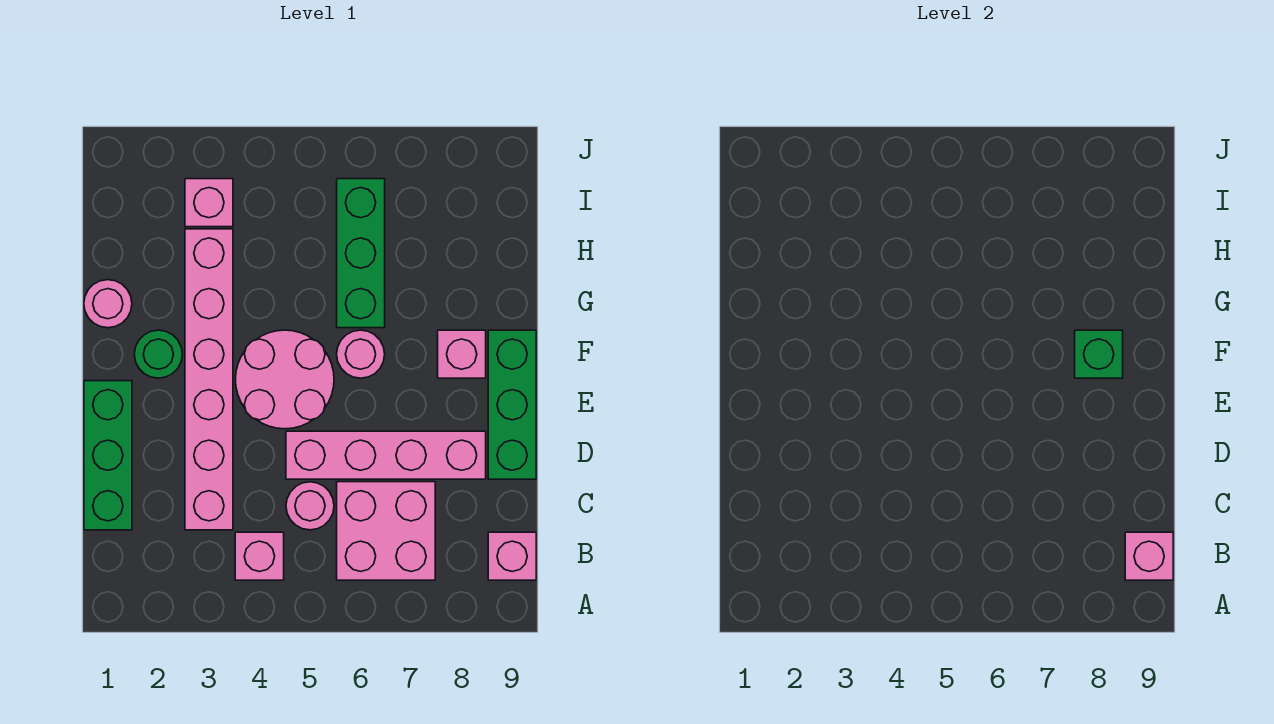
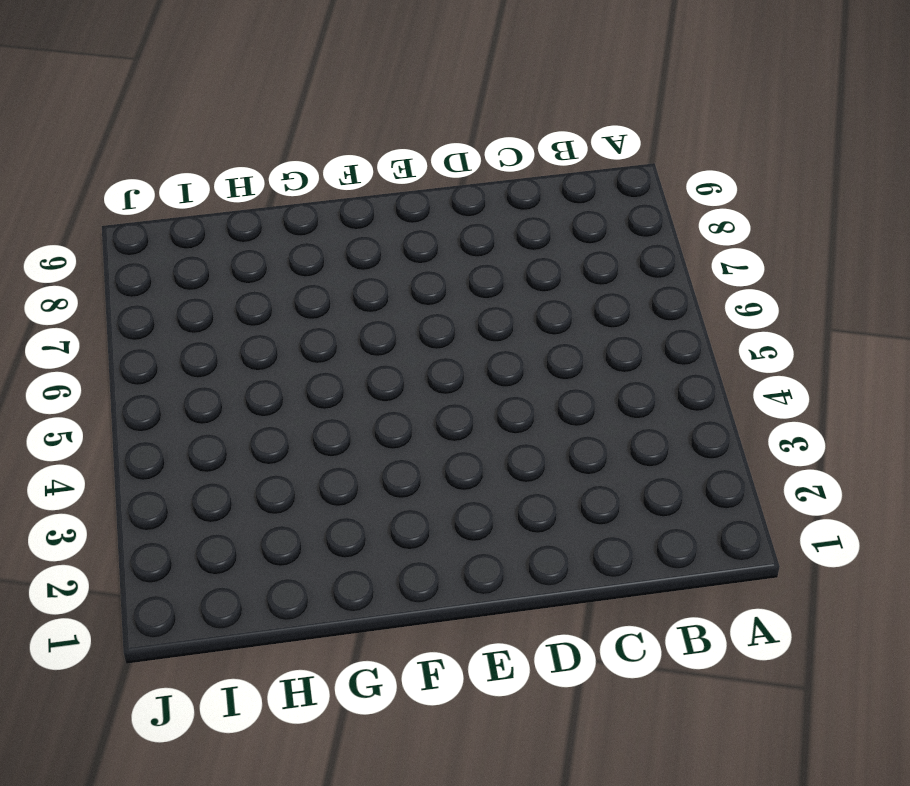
none -> pink 1x1 brick [235,532,284,580]
none -> pink 2x2 brick [337,482,435,580]
none -> pink 1x1 brick [488,532,536,580]

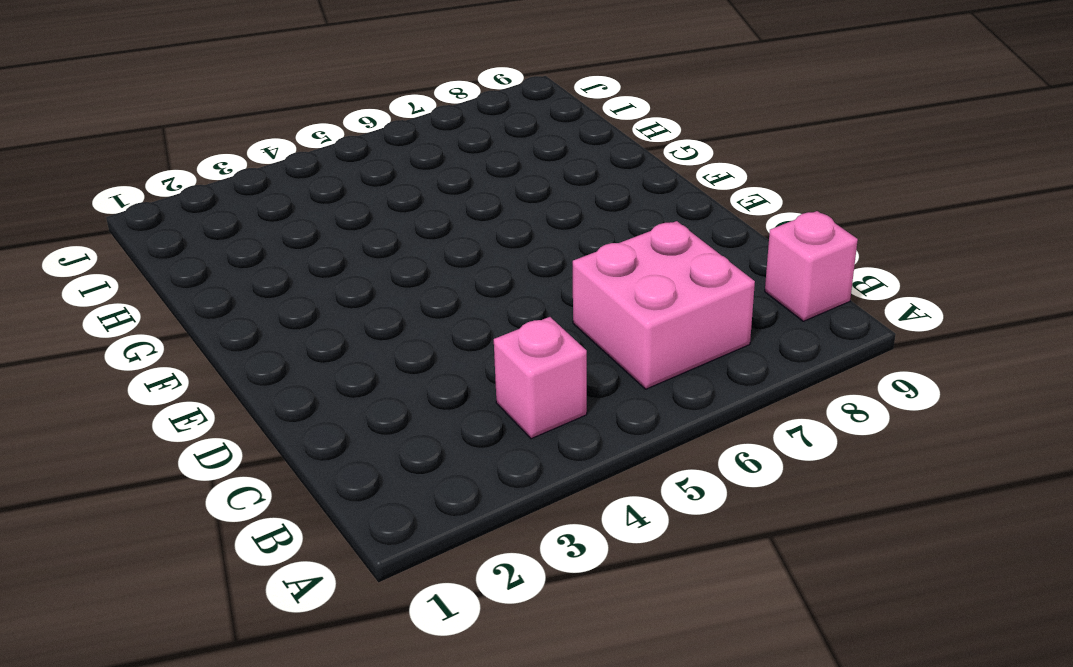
none -> green 1x3 brick [84,381,132,530]
none -> pink 1x6 brick [185,229,233,530]
none -> pink 1x1 round brick [286,482,334,530]

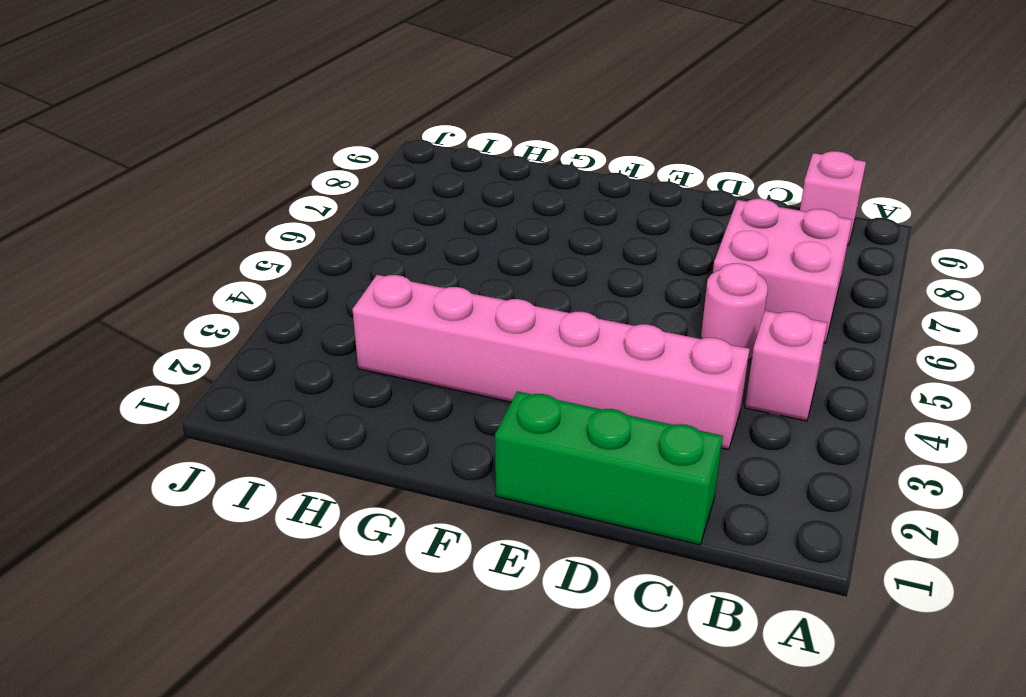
none -> pink 1x4 brick [286,431,486,479]
none -> green 1x3 brick [488,330,536,479]
none -> pink 2x2 round brick [235,330,334,429]

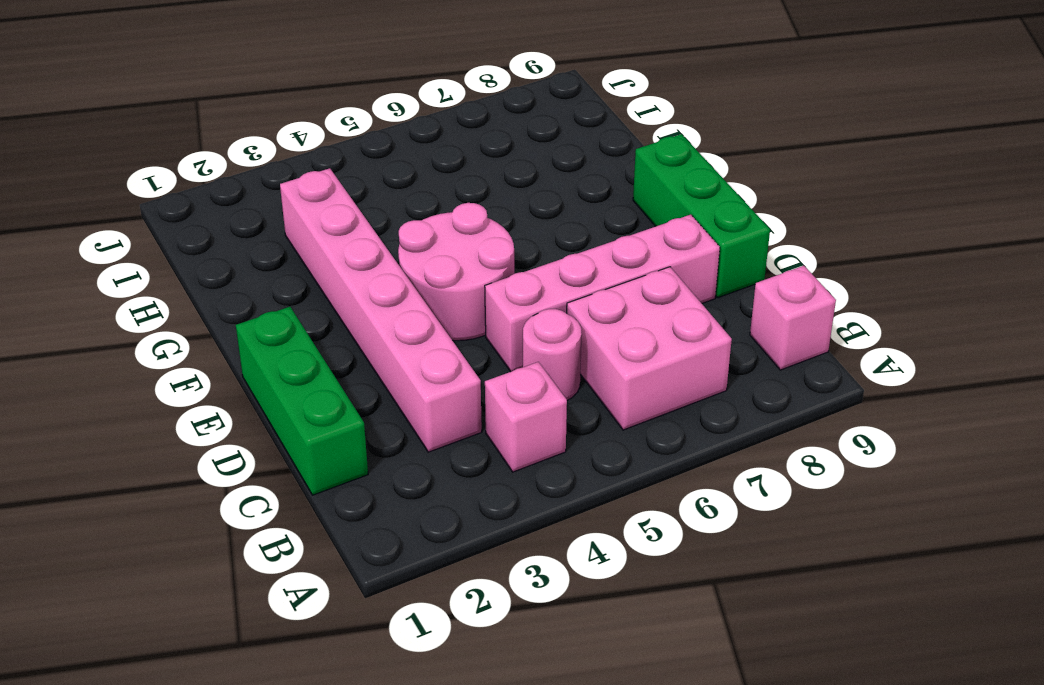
none -> green 1x1 round brick [134,330,182,378]
none -> pink 1x1 round brick [337,330,385,378]
none -> pink 1x1 brick [438,330,486,378]

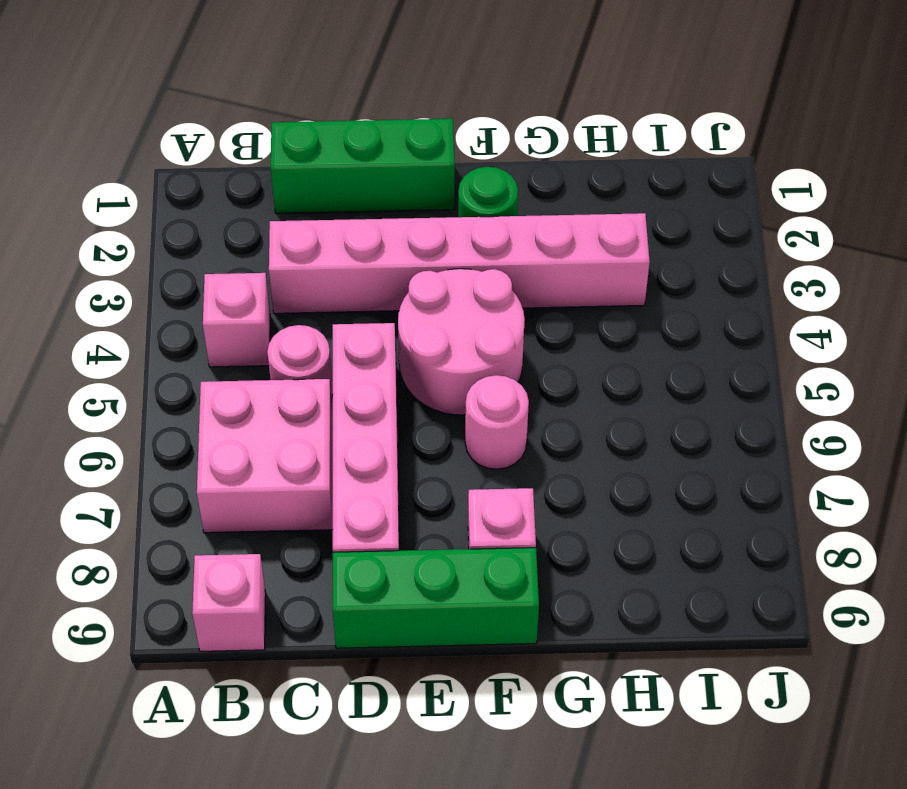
none -> pink 1x1 round brick [84,280,132,328]
none -> green 1x3 brick [337,179,385,328]
none -> pink 1x1 brick [185,179,233,227]

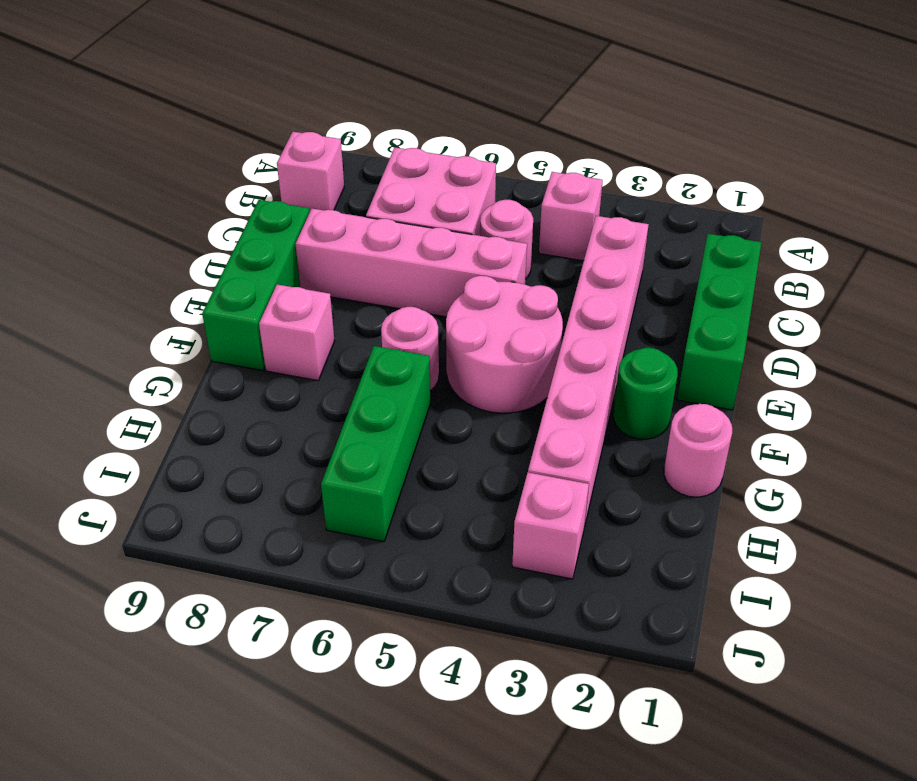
none -> pink 1x1 brick [1125,532,1173,580]
none -> green 1x1 brick [1075,330,1123,378]

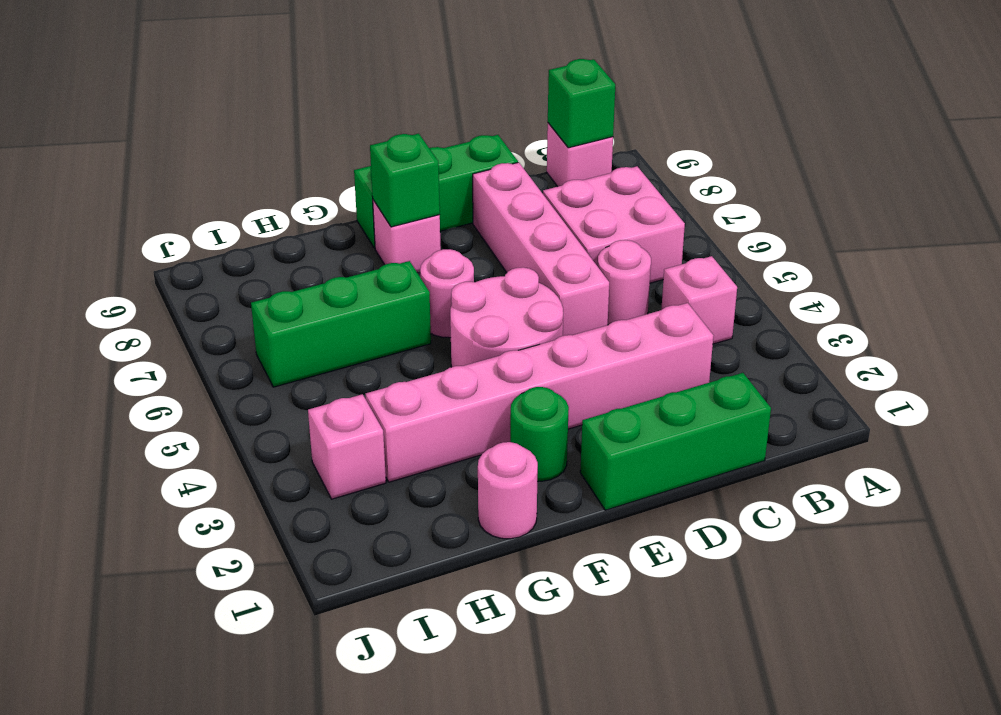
green 1x1 brick [548,59,615,148] -> pink 1x1 brick [1125,532,1173,580]

